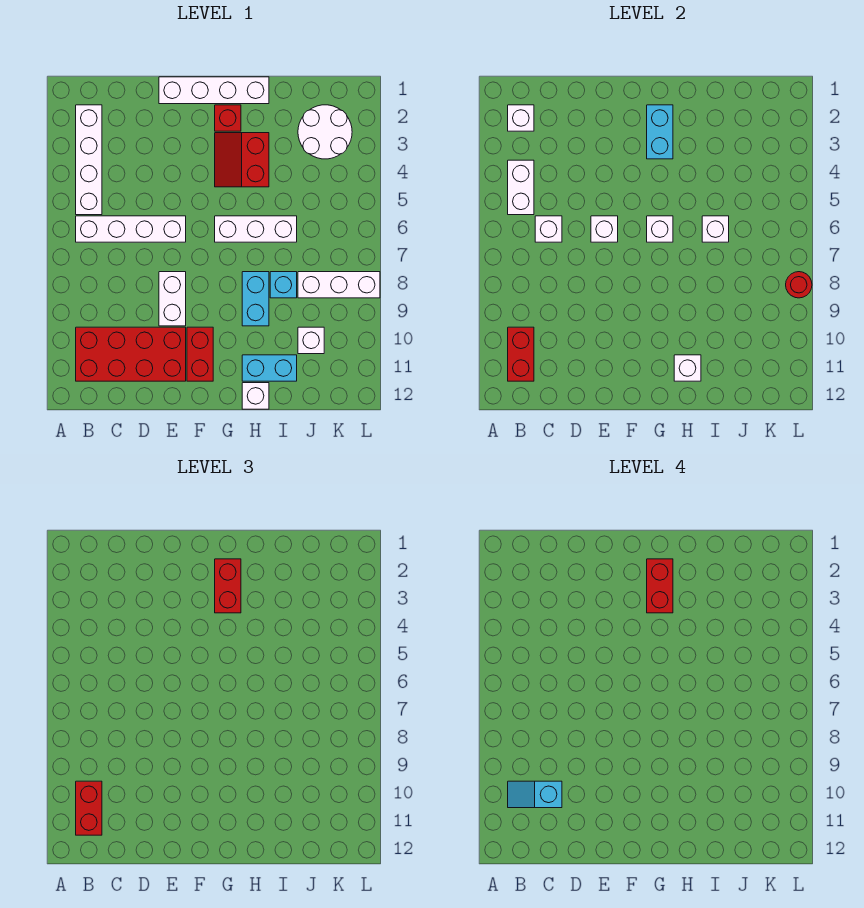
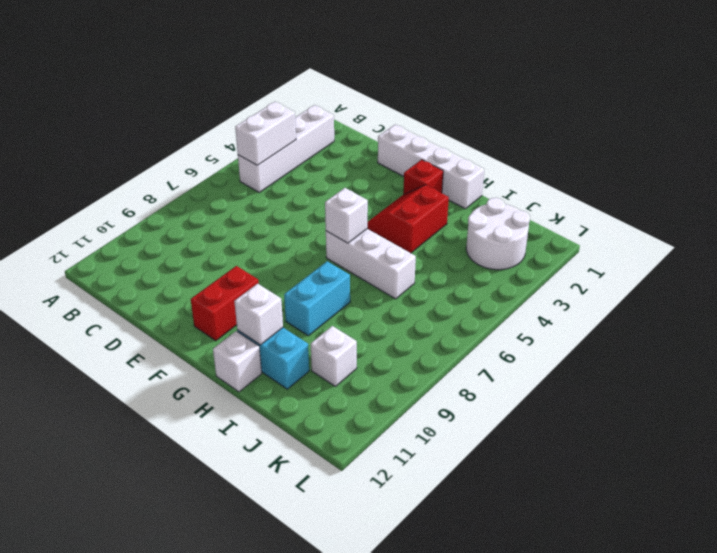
none -> white 1x4 brick [76,216,186,242]
none -> red 2x4 brick [76,327,186,381]
none -> white 1x2 brick [159,272,186,326]
none -> cyan 1x1 brick [270,272,297,298]

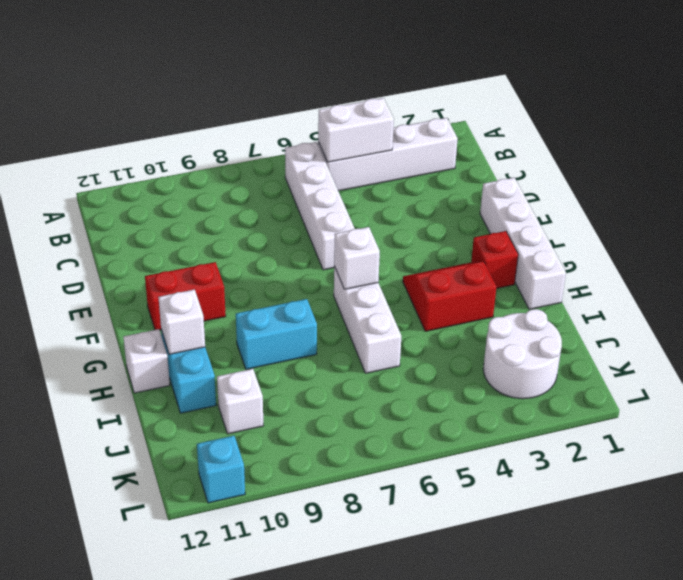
cyan 1x1 brick [197,436,245,503] -> cyan 1x1 brick moved to [270,272,297,298]
none -> red 2x4 brick [76,327,186,381]
none -> white 1x2 brick [159,272,186,326]
none -> white 1x3 brick [298,272,380,298]
none -> white 1x1 brick [508,105,534,131]

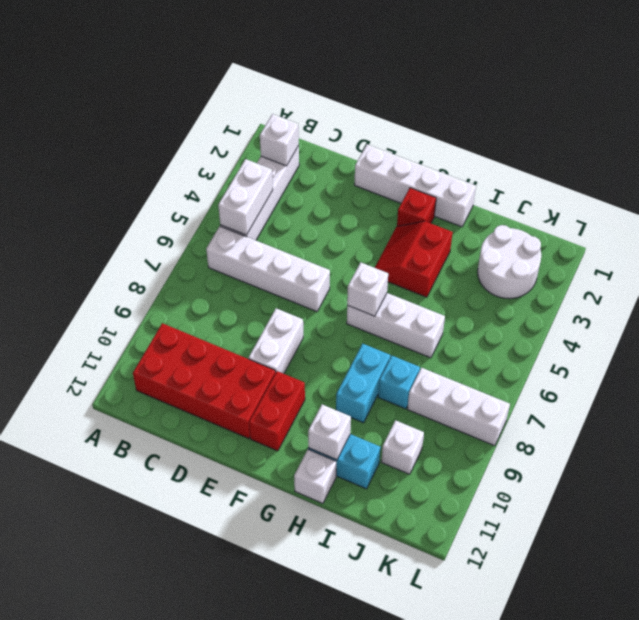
none -> red 1x2 brick [508,327,534,381]
none -> white 1x1 brick [535,216,562,242]
none -> white 1x1 brick [591,216,618,242]
none -> cyan 1x2 brick [647,105,673,159]

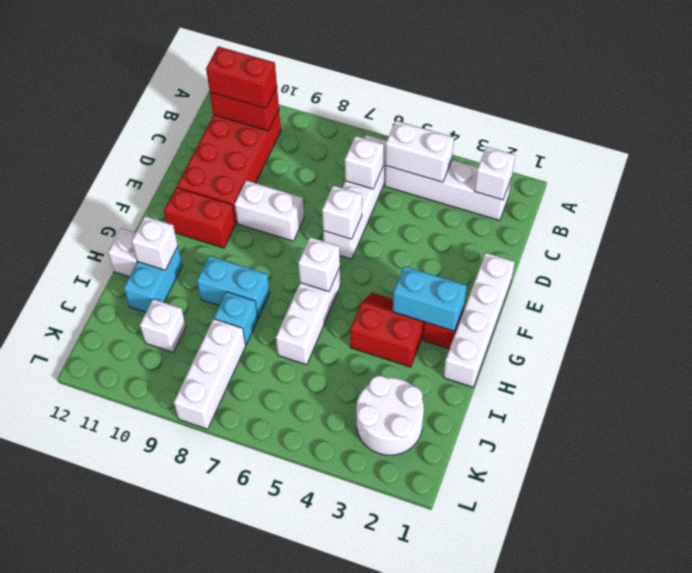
none -> white 1x1 brick [702,216,729,242]
none -> red 1x1 round brick [786,272,812,298]
none -> red 1x2 brick [215,559,241,613]
none -> cyan 1x2 slope [508,781,562,808]

